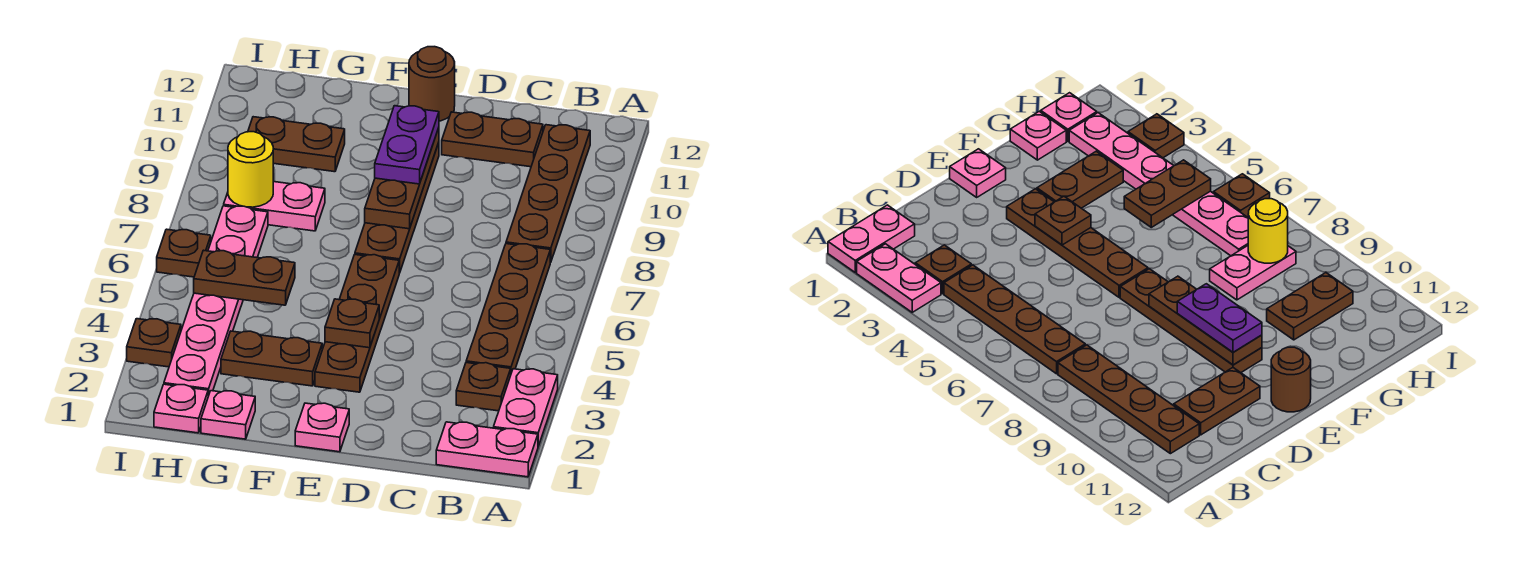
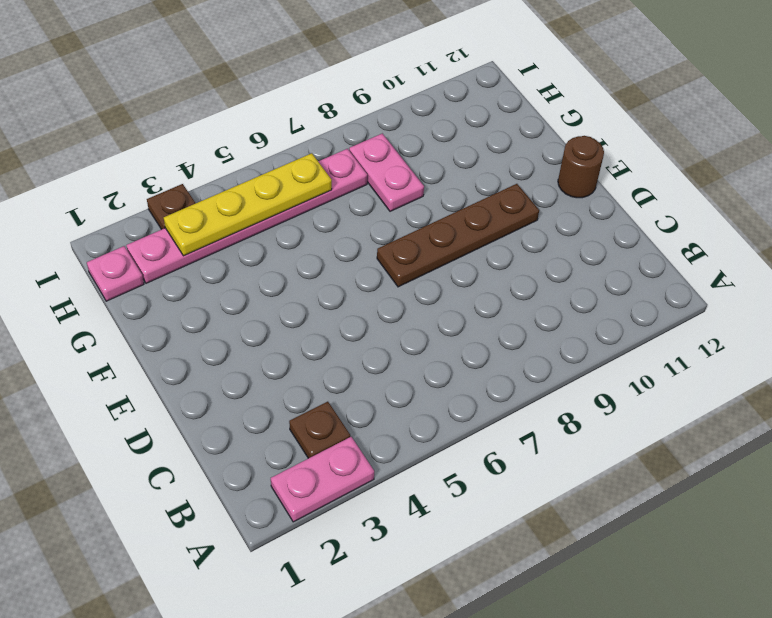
yellow 1x4 plate [164,153,332,256] -> brown 1x2 plate [194,250,295,305]
none -> pink 1x2 plate [436,422,538,477]
none -> brown 1x4 plate [466,244,550,373]
none -> brown 1x4 plate [506,125,590,263]

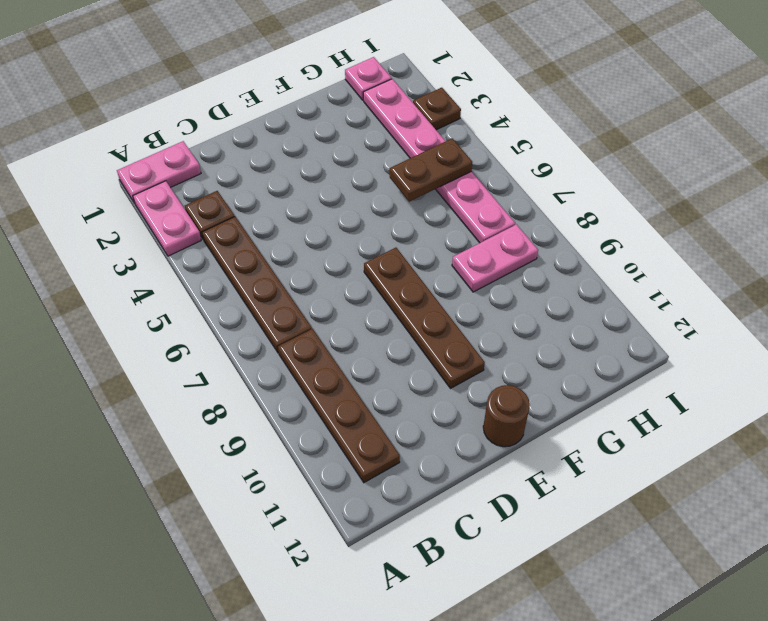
none -> brown 1x2 plate [442,112,543,167]
none -> pink 1x1 plate [295,403,349,452]
none -> brown 1x4 plate [315,255,399,392]

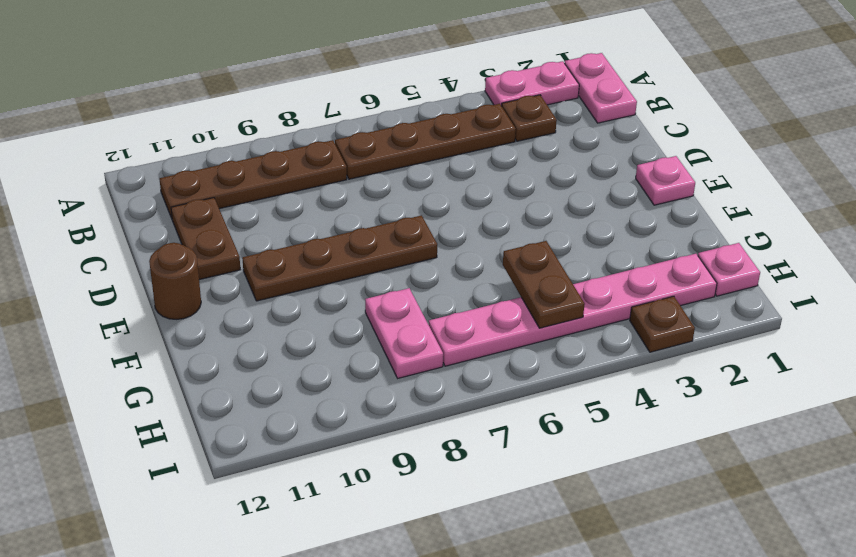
none -> brown 1x4 plate [315,255,399,392]
none -> brown 1x2 plate [221,331,322,386]
none -> pink 1x1 plate [201,391,255,439]

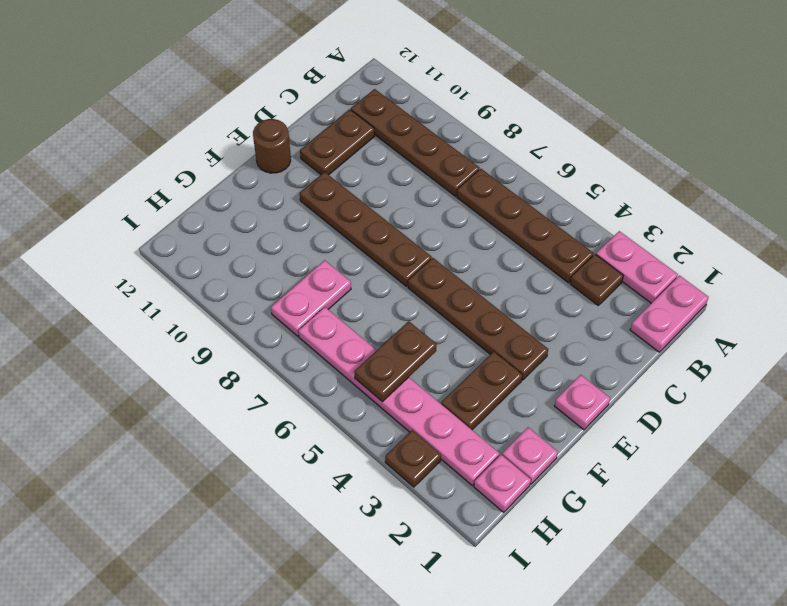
none -> brown 1x2 plate [248,117,345,172]
none -> brown 1x1 plate [157,229,211,277]
none -> brown 1x1 plate [325,299,379,348]

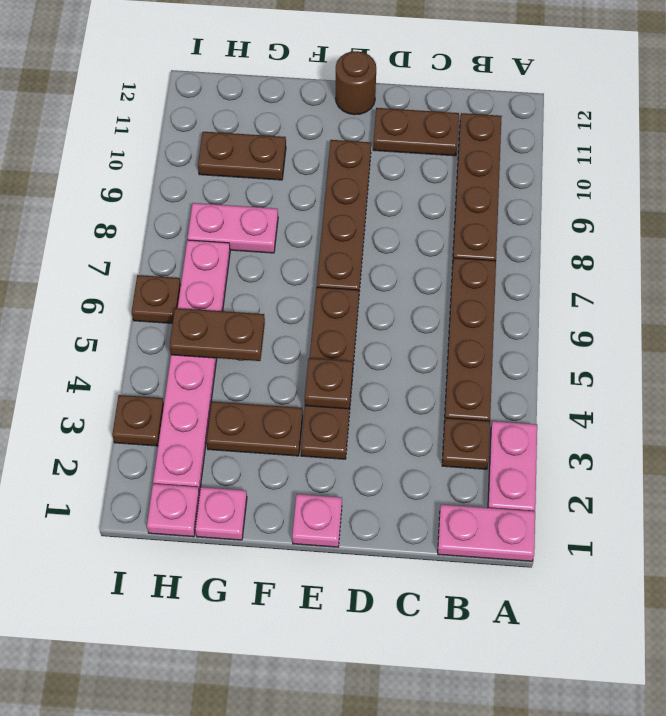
none -> brown 1x3 plate [365,128,439,229]
none -> yellow 1x1 round brick [228,132,273,207]
none -> purple 1x2 plate [375,106,439,184]

